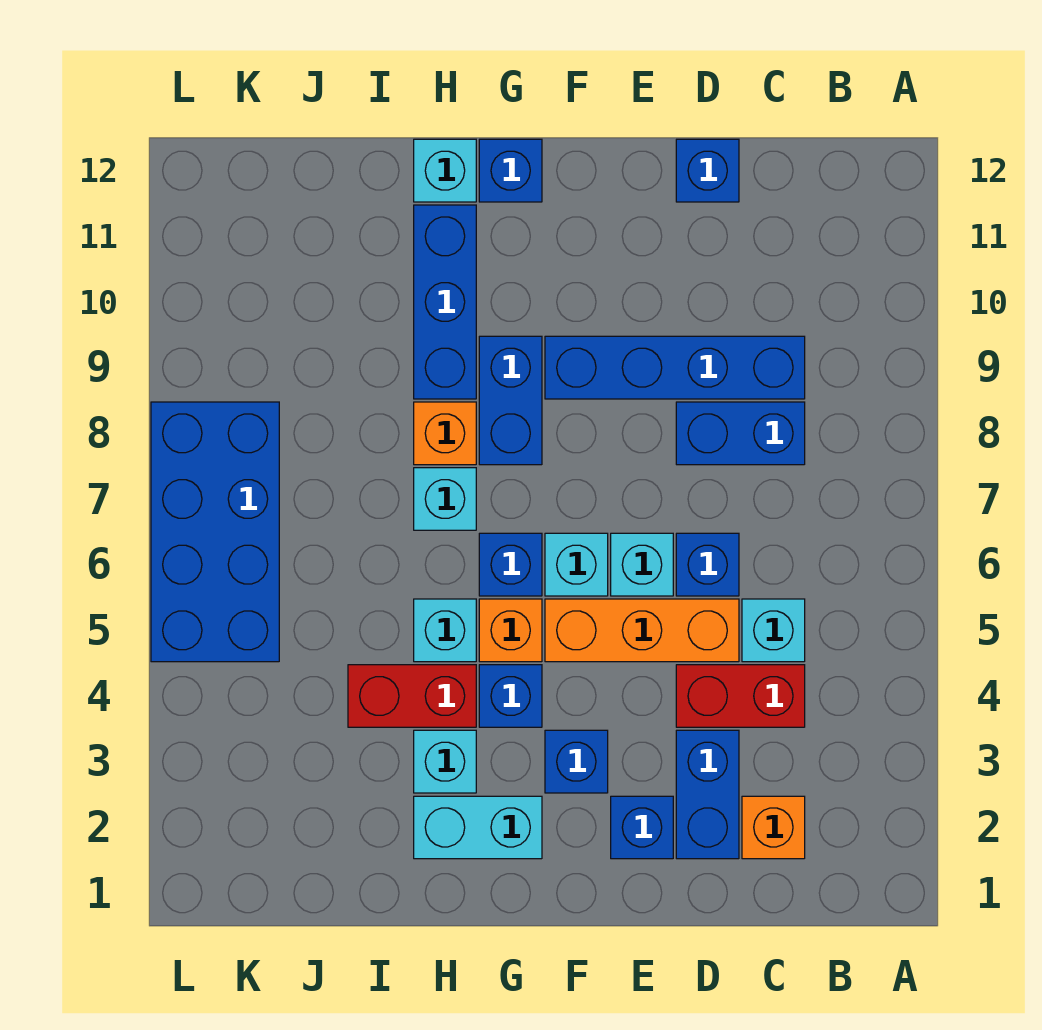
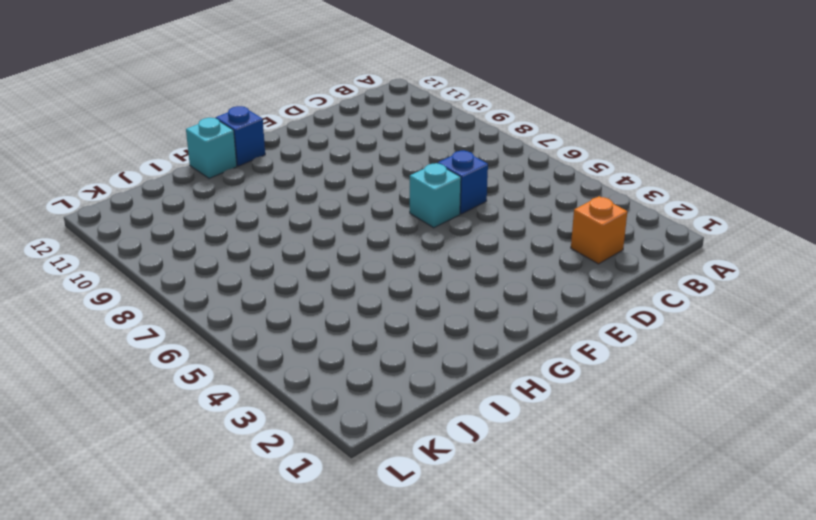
none -> red 1x2 brick [676,665,805,727]
none -> cyan 1x1 brick [742,599,805,662]
none -> blue 1x2 brick [676,402,805,465]

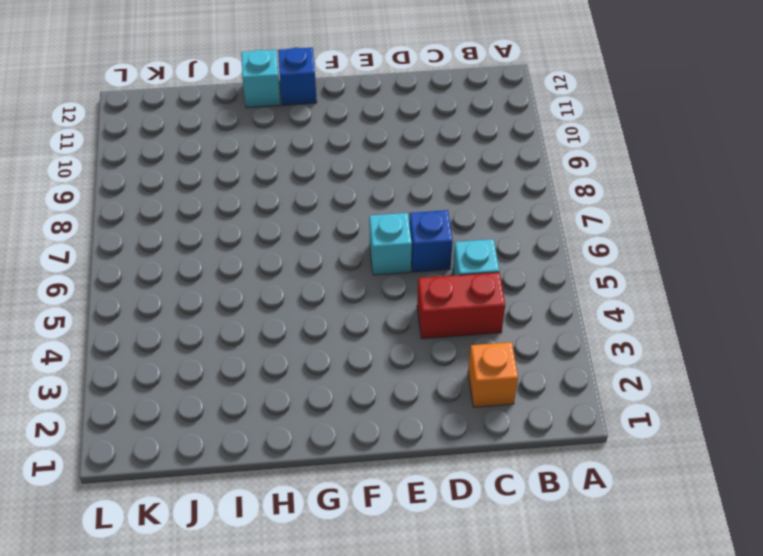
none -> blue 1x2 brick [676,402,805,465]
none -> blue 1x4 brick [545,336,805,399]
none -> blue 1x2 brick [676,730,739,859]

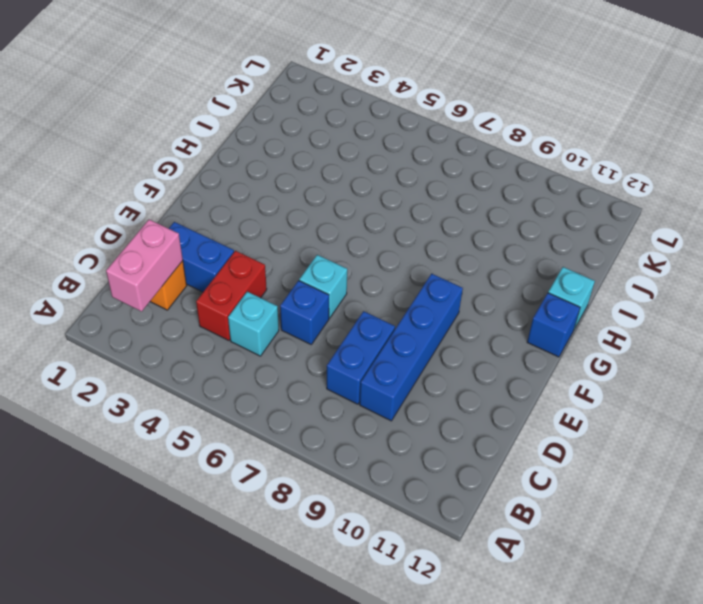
pink 1x2 brick [106,220,183,311] -> none
none -> orange 1x3 brick [545,599,739,662]
none -> blue 1x1 brick [676,139,739,202]
none -> blue 1x1 brick [611,796,673,859]

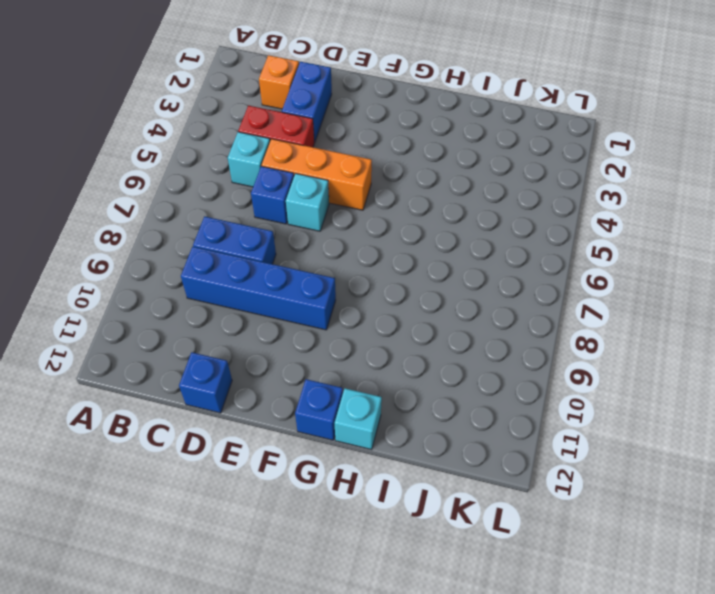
none -> blue 1x1 brick [611,796,673,859]
none -> blue 1x1 brick [545,730,608,793]
none -> cyan 1x1 brick [545,533,608,596]

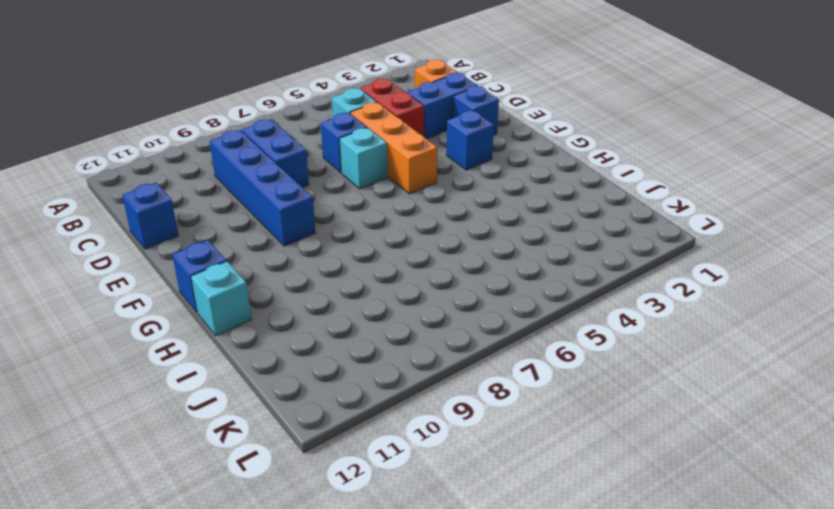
none -> cyan 1x1 brick [545,533,608,596]
none -> cyan 1x2 brick [414,796,542,859]
none -> blue 1x1 brick [479,665,542,727]

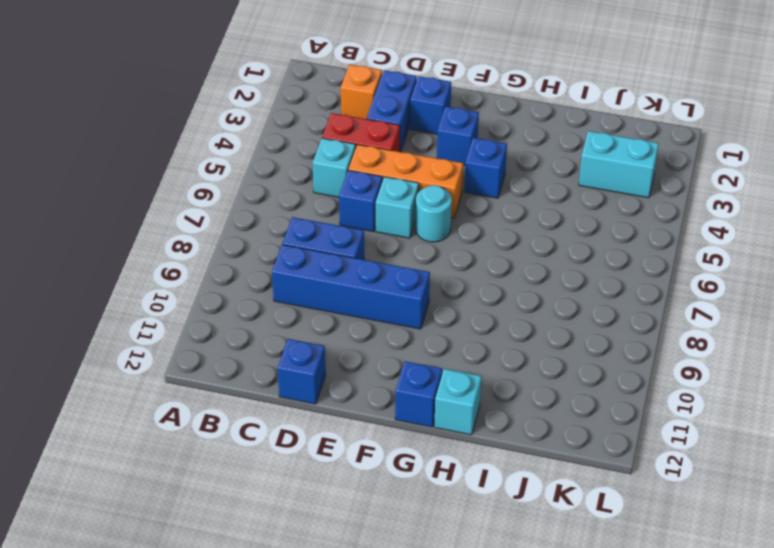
cyan 1x1 round brick [415,185,452,242] -> cyan 1x1 brick [545,533,608,596]
cyan 1x2 brick [579,131,659,198] -> cyan 1x2 brick moved to [414,796,542,859]
none -> orange 1x1 brick [479,599,542,662]
none -> blue 1x1 brick [479,533,542,596]
none -> blue 1x2 brick [479,336,542,465]

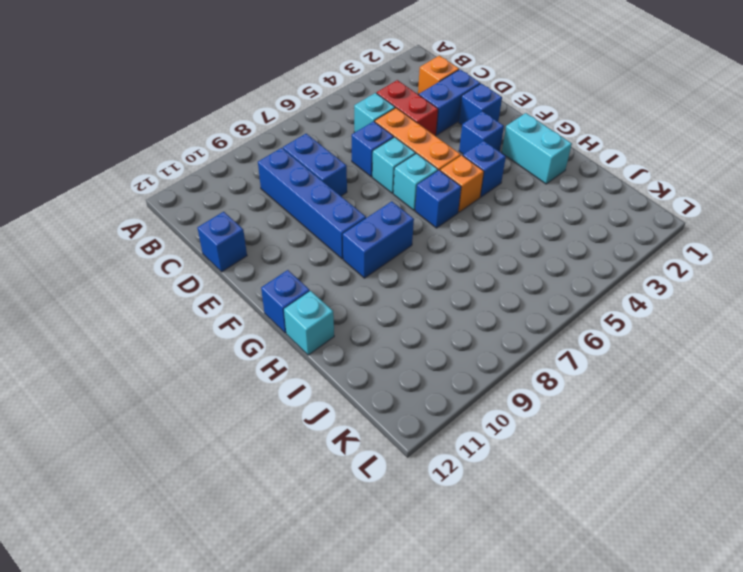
none -> cyan 1x1 brick [414,730,476,793]
none -> red 1x2 brick [348,665,476,727]
none -> cyan 1x1 brick [414,599,476,662]

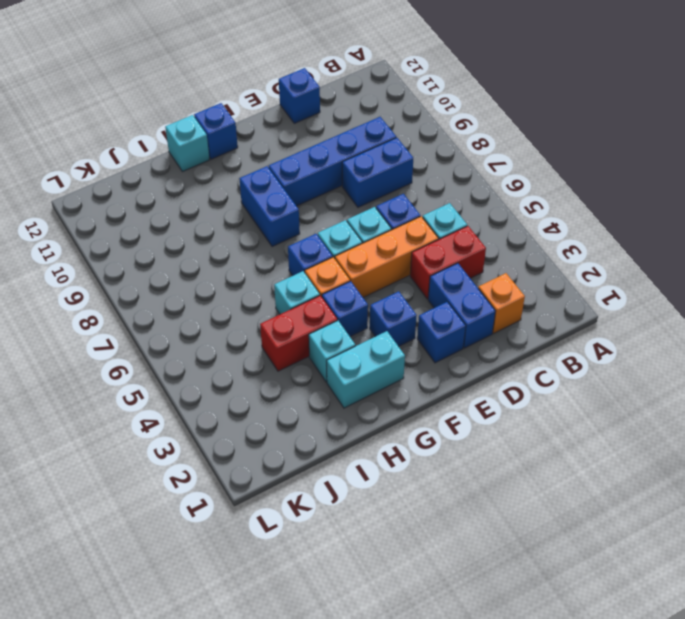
none -> cyan 1x1 brick [414,468,476,530]
none -> orange 1x1 brick [414,402,476,465]
none -> blue 1x3 brick [414,205,476,399]

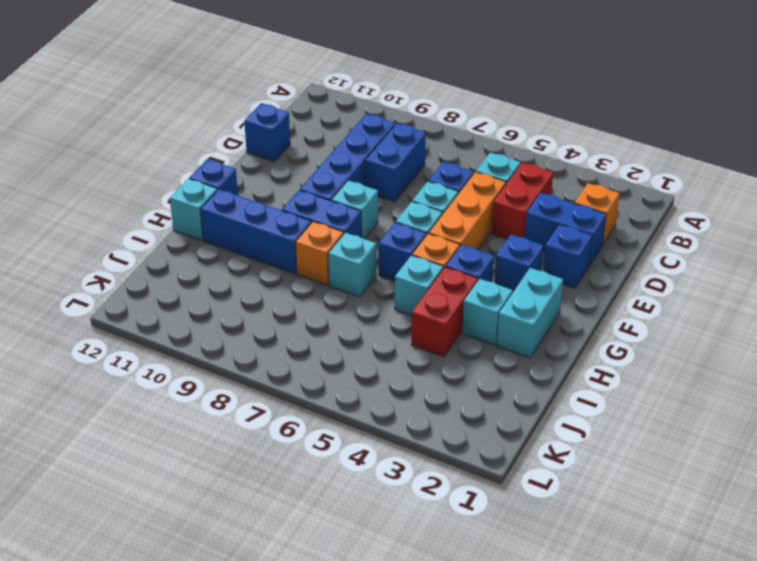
cyan 1x1 brick [331,181,378,239] -> none
none -> blue 2x4 brick [151,402,279,662]

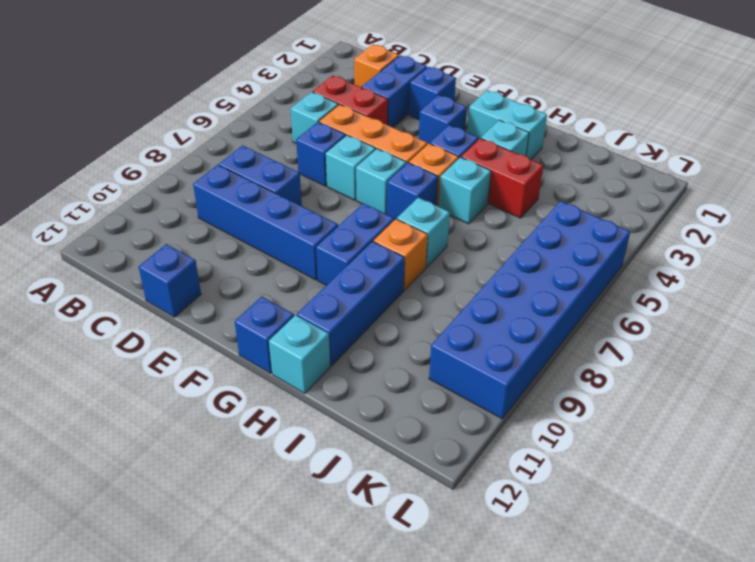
blue 2x6 brick [429,201,630,419] -> blue 2x4 brick [151,402,279,662]

